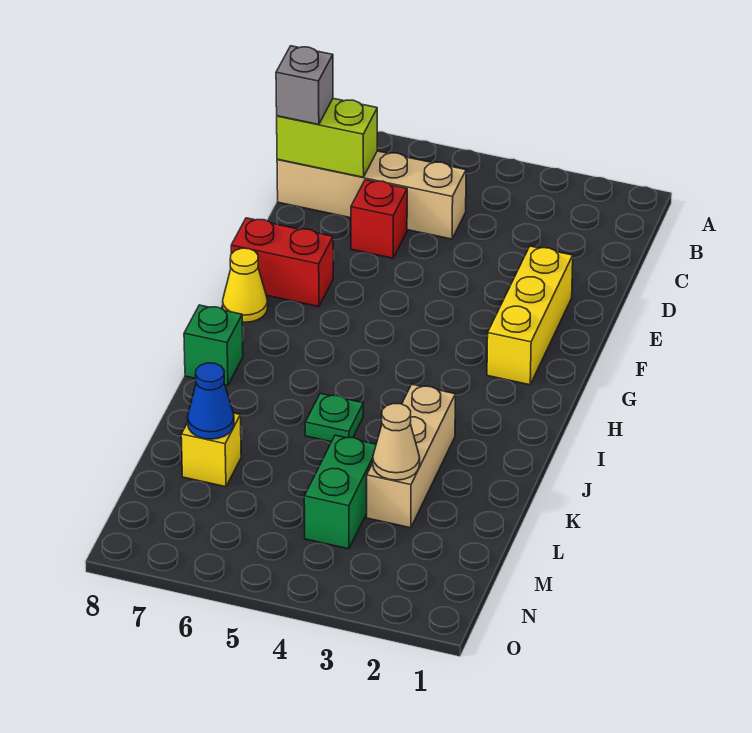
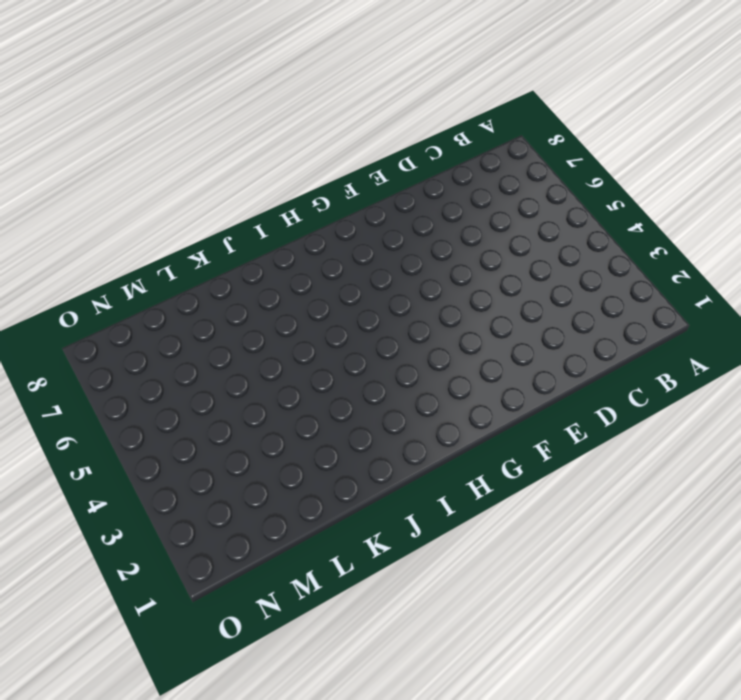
none -> tan 1x4 brick [277,151,466,239]
none -> red 1x1 brick [351,180,407,258]
none -> yellow 1x3 brick [487,246,573,385]

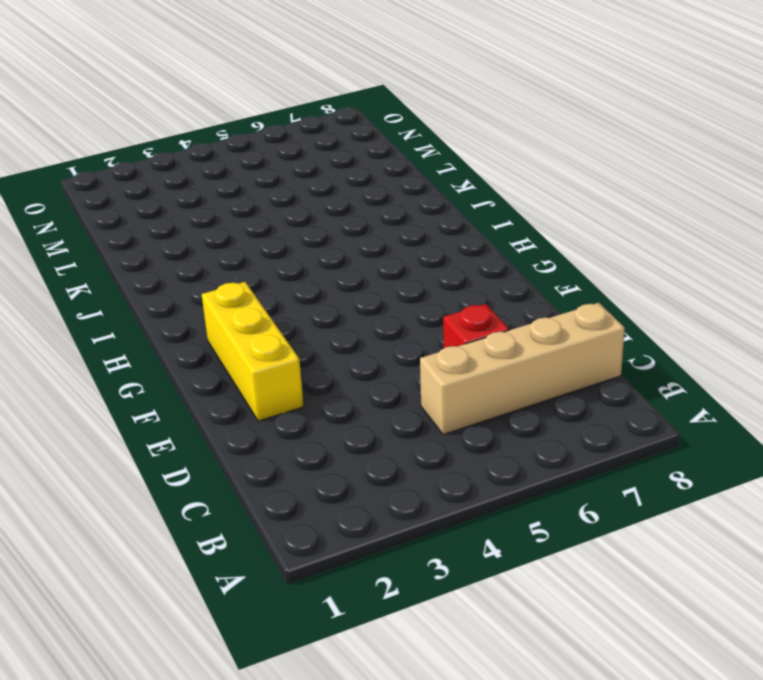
none -> red 1x2 brick [231,218,333,307]
none -> yellow 1x1 cone [223,248,268,322]
none -> green 1x1 brick [184,305,243,385]

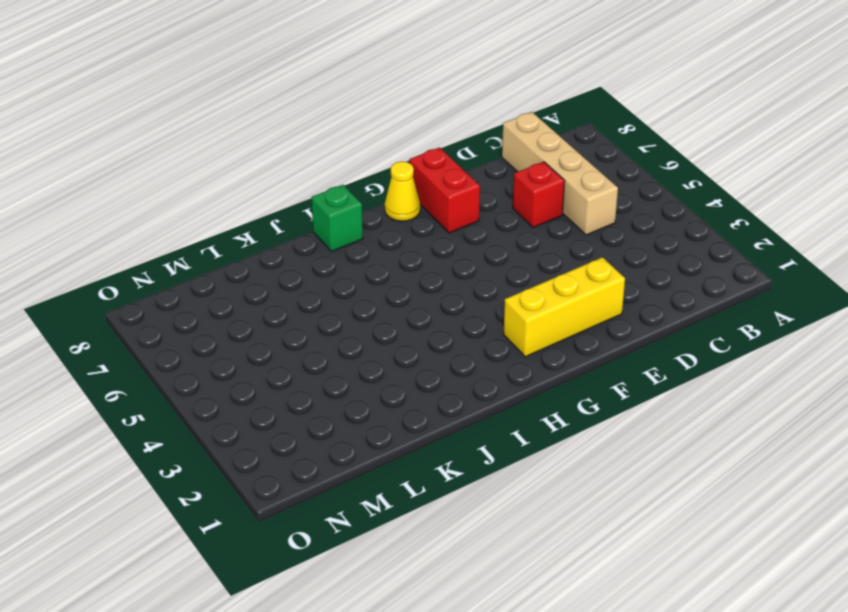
none -> tan 1x3 brick [367,384,455,528]
none -> green 1x1 plate [305,393,363,442]
none -> green 1x2 brick [304,435,376,549]

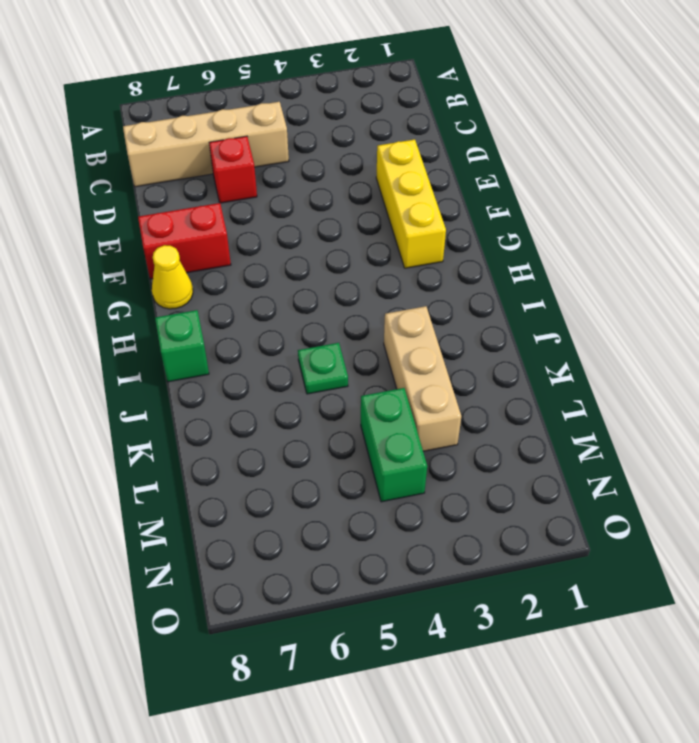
none -> yellow 1x1 brick [181,413,241,487]
none -> lime 1x2 brick [277,99,377,177]
none -> tan 1x1 cone [373,404,420,480]

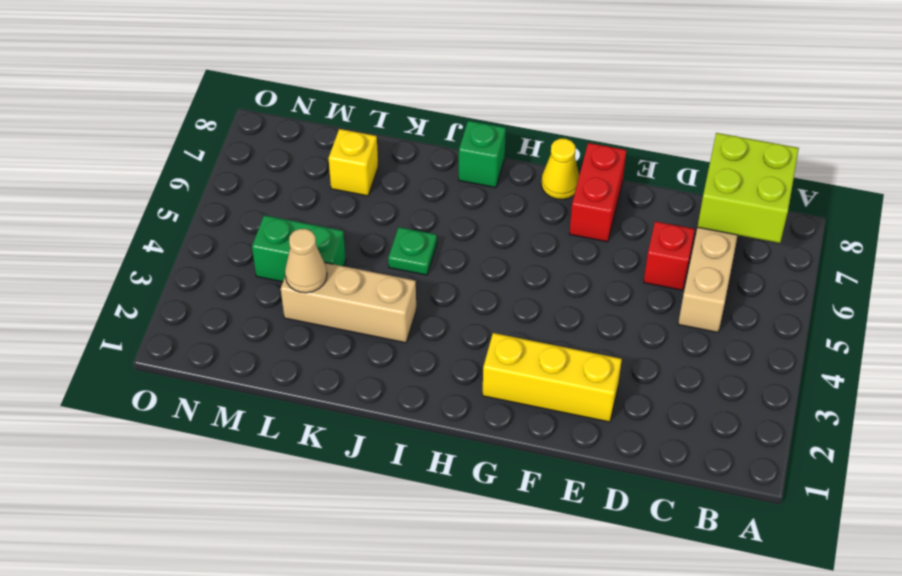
lime 2x2 brick [698,133,799,243] -> lime 1x2 brick [277,99,377,177]
none -> blue 1x1 cone [188,363,234,439]
none -> grey 1x1 brick [276,46,333,125]

